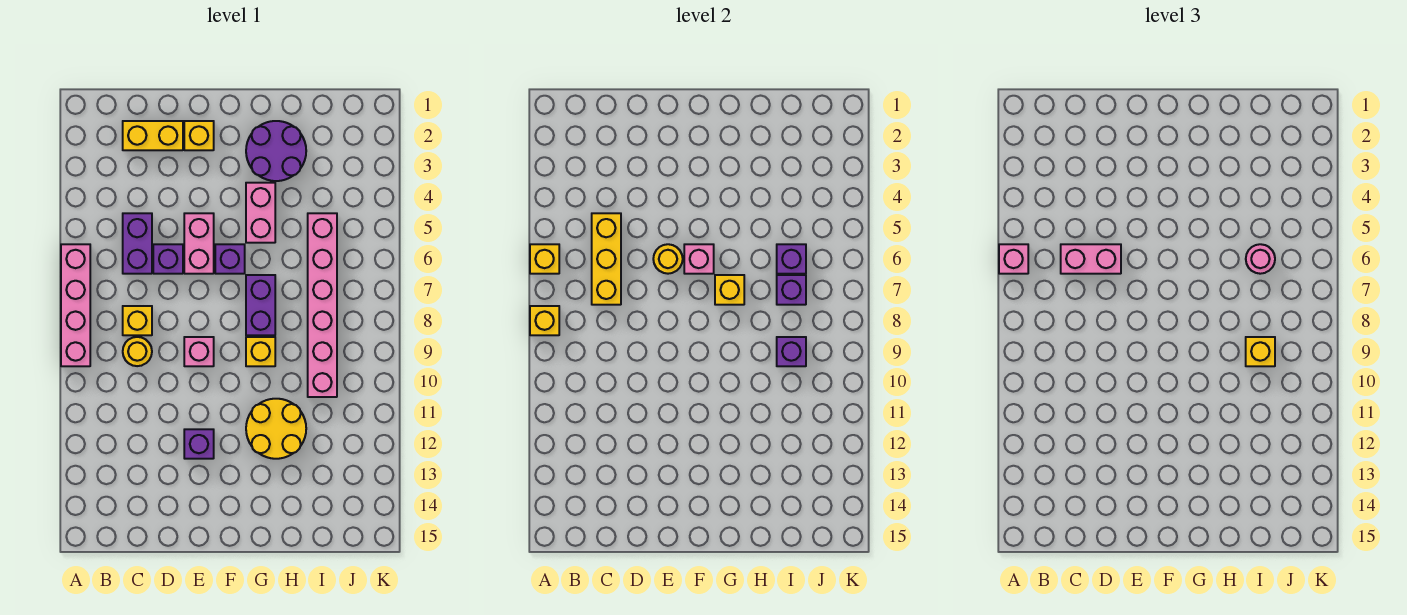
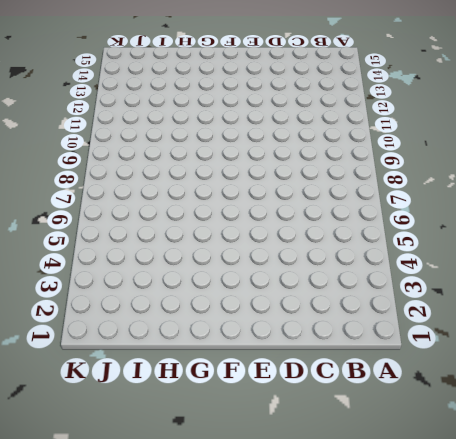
none -> pink 1x4 brick [61,244,90,366]
none -> yellow 1x2 brick [123,121,183,150]
none -> purple 1x2 brick [123,213,152,274]
none -> yellow 1x1 brick [123,306,152,335]

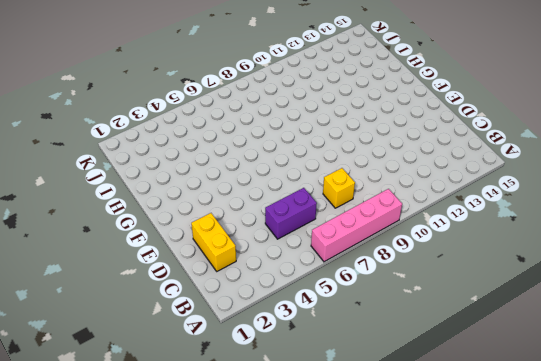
none -> yellow 1x1 round brick [123,337,152,366]
none -> purple 1x1 brick [153,244,183,274]
none -> yellow 1x1 brick [184,121,214,150]
none -> pink 1x2 brick [184,213,214,274]

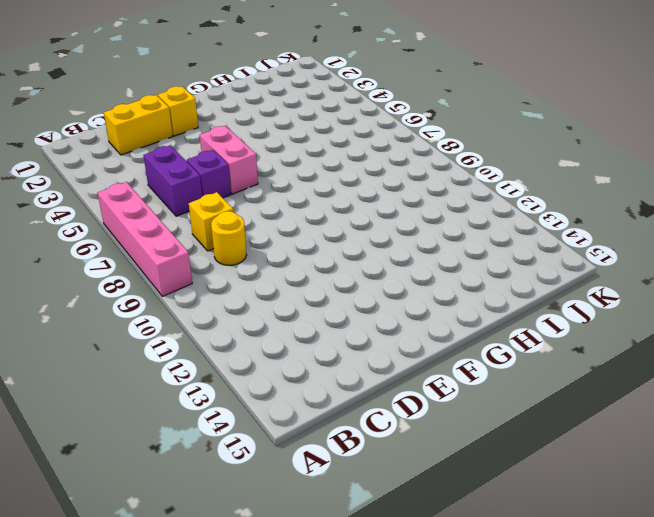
none -> pink 1x1 brick [184,337,214,366]
none -> purple 1x1 brick [184,429,214,459]
none -> purple 1x1 brick [215,244,245,274]
none -> purple 2x2 round brick [246,121,306,181]

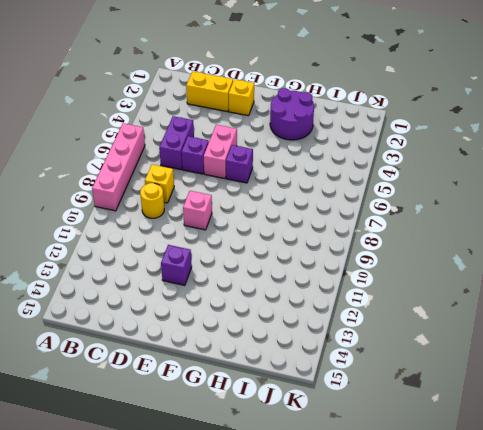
none -> pink 1x2 brick [246,183,275,243]
none -> purple 1x2 brick [246,275,275,335]
none -> yellow 1x1 brick [246,337,275,366]
none -> yellow 2x2 round brick [246,399,306,459]

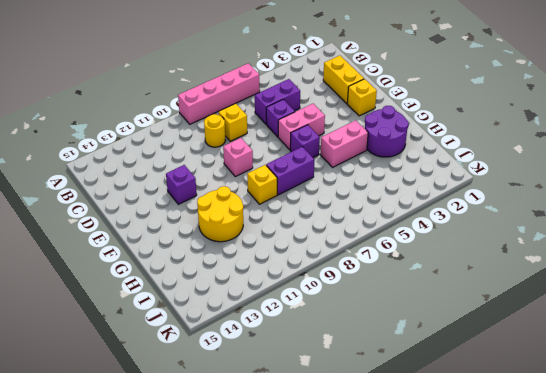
none -> pink 1x6 brick [308,213,337,397]
none -> yellow 1x1 brick [530,244,559,274]
none -> yellow 1x1 brick [530,306,559,335]
none -> yellow 1x3 brick [592,213,621,305]

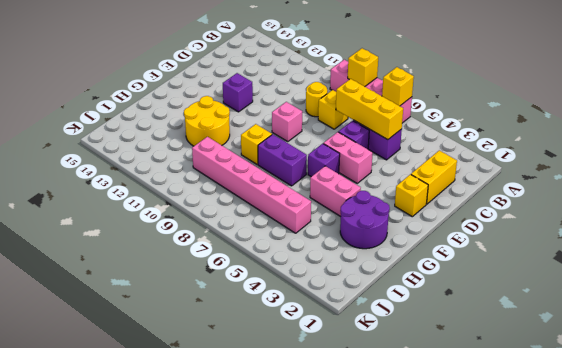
none -> yellow 1x1 round brick [653,244,683,274]
none -> pink 1x1 brick [684,244,714,274]
none -> yellow 1x1 brick [715,275,744,305]
none -> purple 1x1 brick [777,244,806,274]

